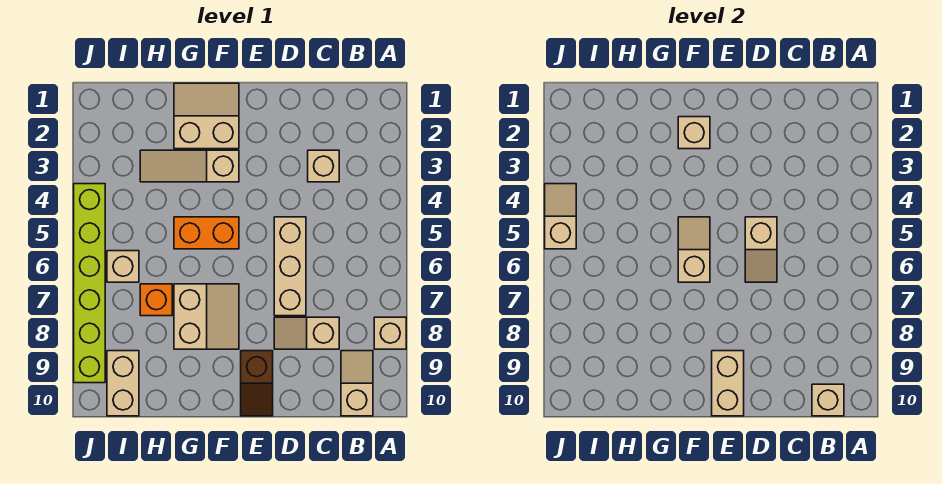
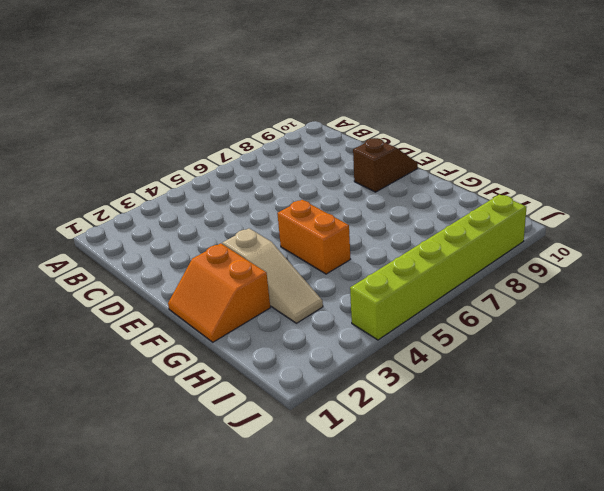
orange 2x2 slope [168,243,270,342] -> tan 2x2 slope [174,83,239,149]
none -> tan 1x1 brick [374,317,406,349]
none -> tan 1x2 slope [341,351,373,416]
none -> tan 1x1 brick [308,150,339,182]

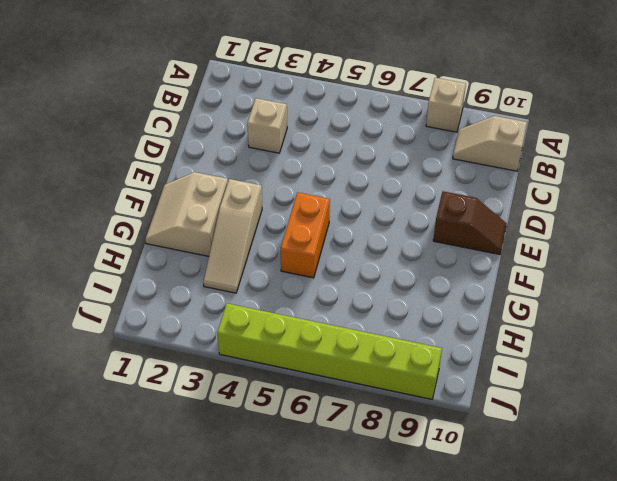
none -> tan 1x2 slope [274,317,339,349]
none -> tan 1x3 brick [274,217,306,316]
none -> tan 2x2 slope [174,284,239,349]

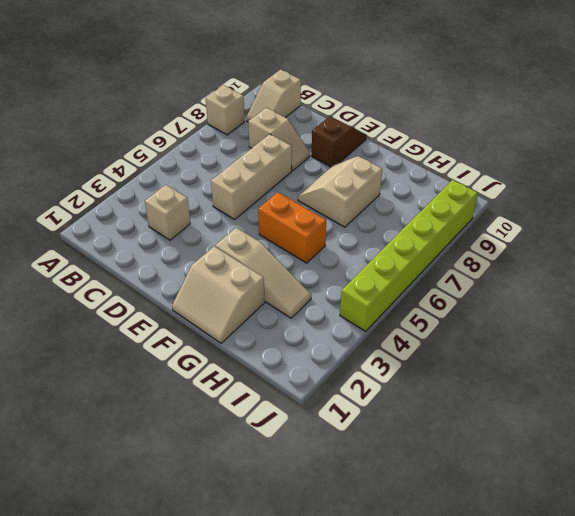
none -> orange 1x1 brick [140,284,172,316]
none -> tan 1x1 brick [107,251,139,282]
none -> tan 1x2 brick [107,351,139,416]

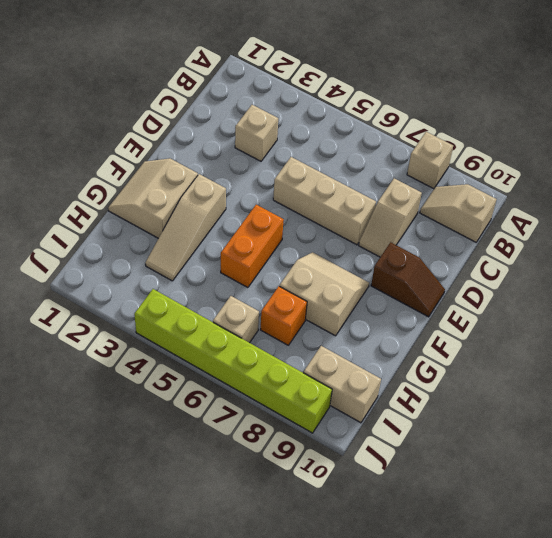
none -> tan 1x1 brick [812,384,844,416]
none -> tan 1x2 slope [745,217,777,282]
none -> tan 1x2 brick [712,351,744,416]

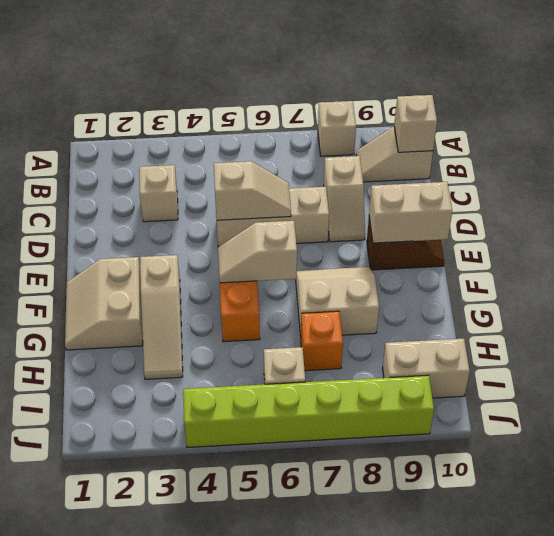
none -> tan 1x1 brick [678,117,710,149]
none -> tan 1x2 slope [545,184,576,249]

